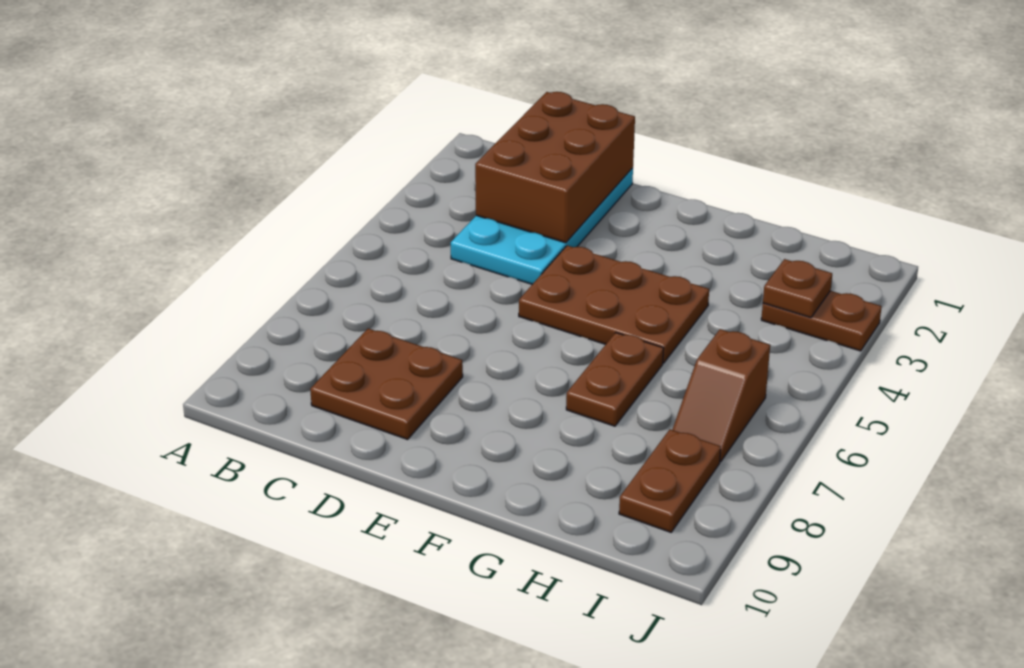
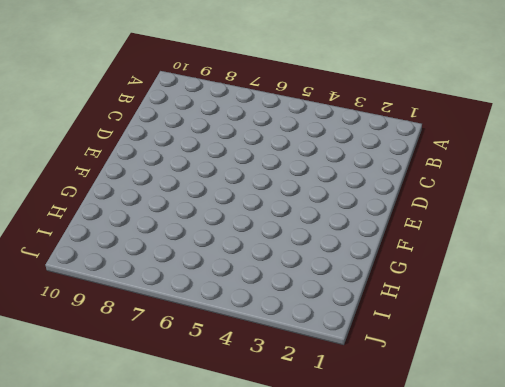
none -> cyan 2x4 plate [451,168,633,284]
none -> brown 2x2 plate [310,329,463,439]

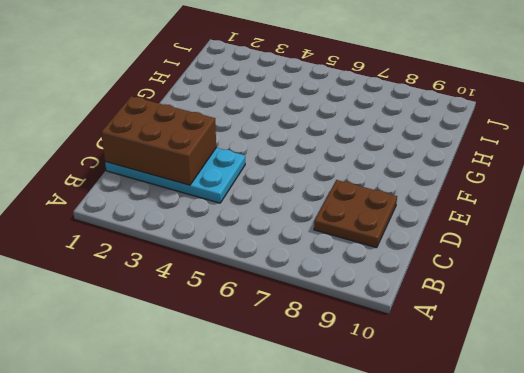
none -> brown 2x3 plate [519,245,709,363]
none -> brown 1x2 plate [566,333,664,426]

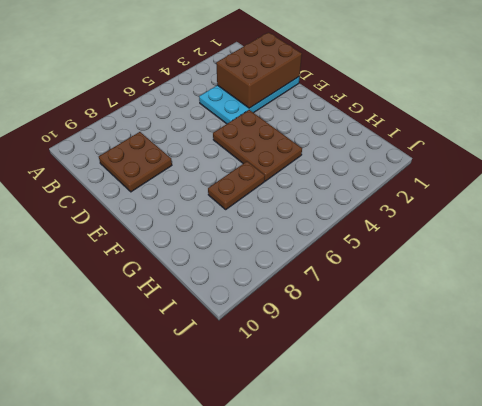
none -> brown 1x2 plate [761,291,882,351]
none -> brown 1x2 slope [672,329,770,462]

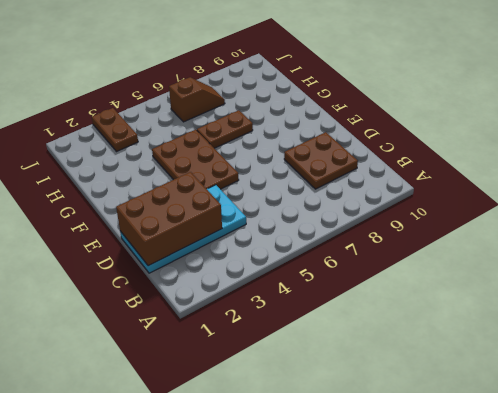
none -> brown 1x2 plate [619,429,721,532]
none -> brown 1x1 plate [763,259,832,318]

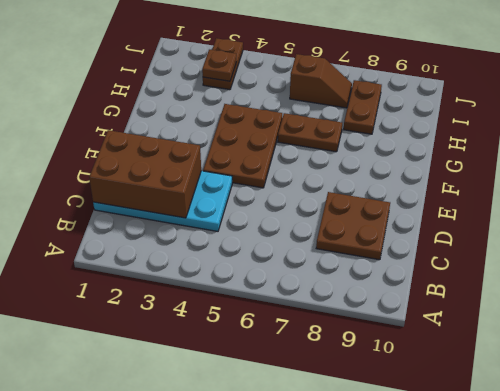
brown 1x2 plate [344,80,382,134] -> brown 1x2 plate turned to [619,429,721,532]

